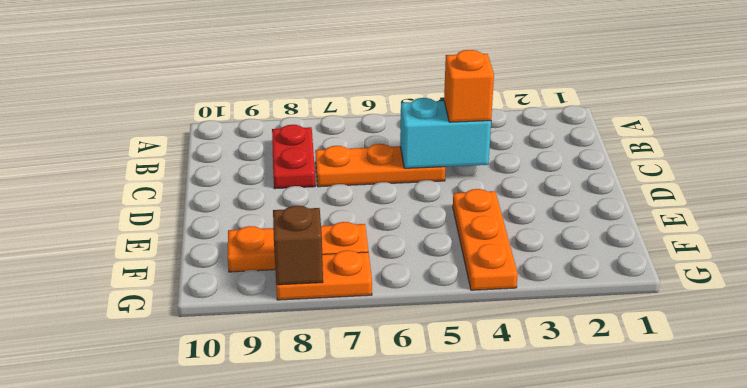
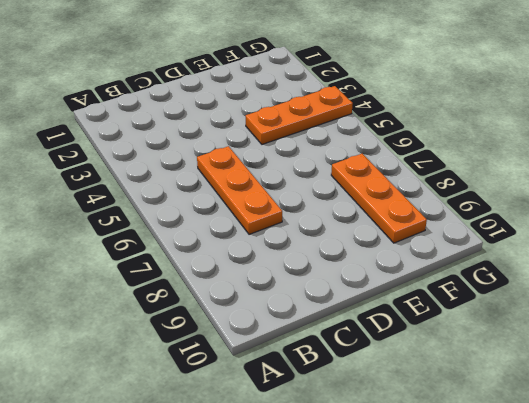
none -> red 1x2 plate [272,125,315,189]
none -> orange 1x2 plate [276,250,372,300]

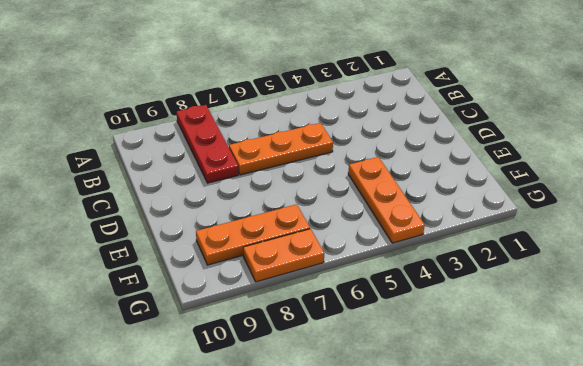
red 1x3 plate [177,105,238,183] -> red 1x2 plate [272,125,315,189]
none -> cyan 1x2 brick [400,98,491,168]
none -> brown 1x1 brick [273,206,323,285]

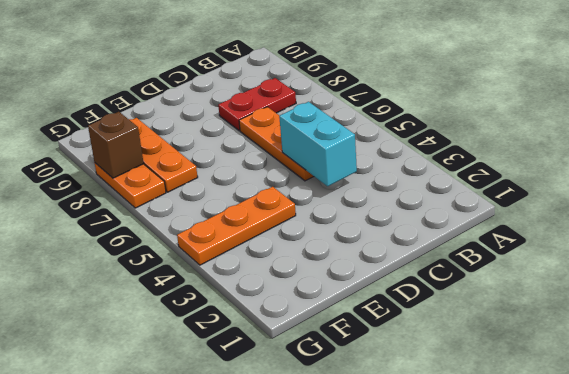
none -> orange 1x1 brick [444,50,494,122]

